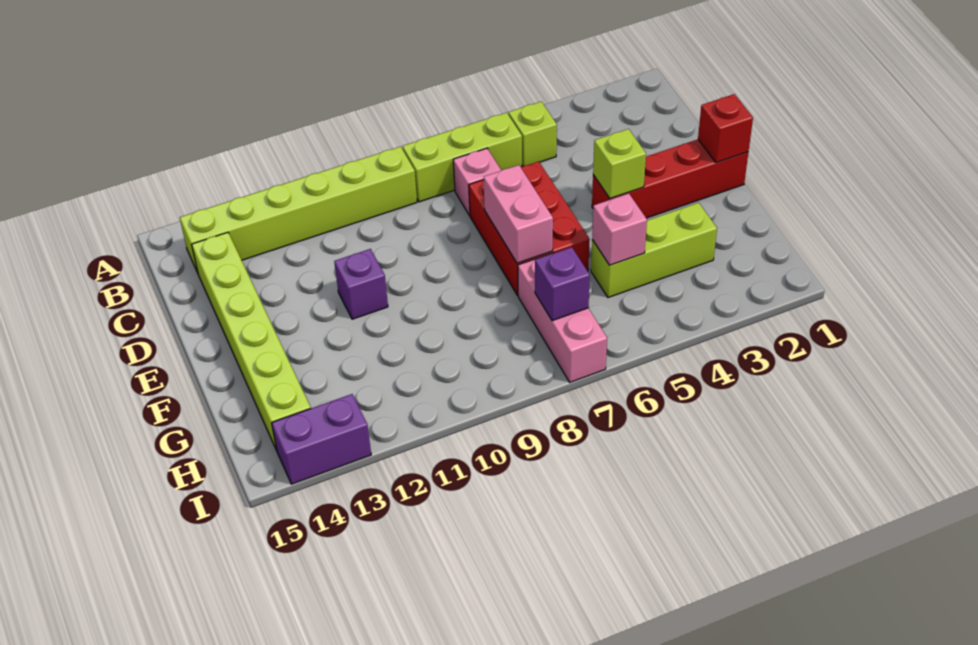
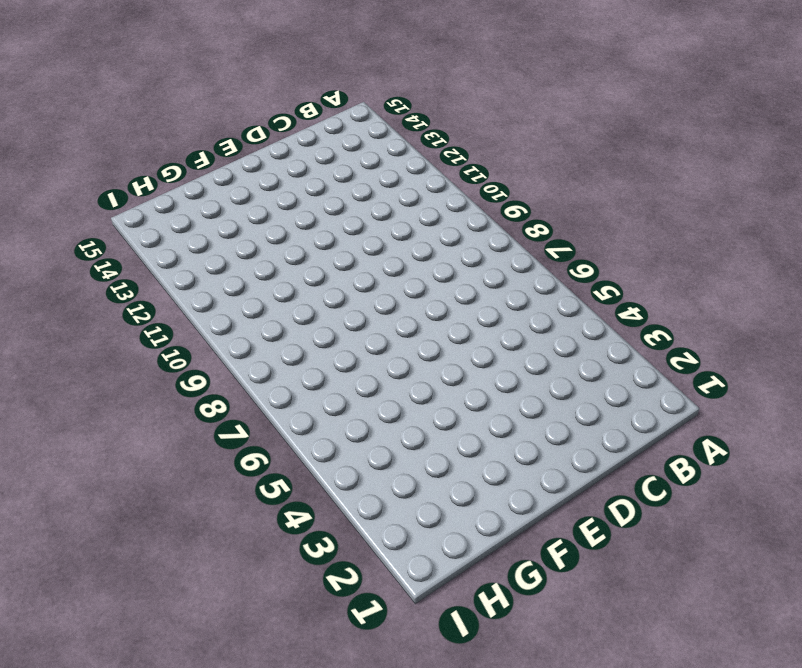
none -> lime 1x1 brick [509,102,557,166]
none -> lime 1x3 brick [403,113,522,202]
none -> lime 1x6 brick [180,147,417,273]

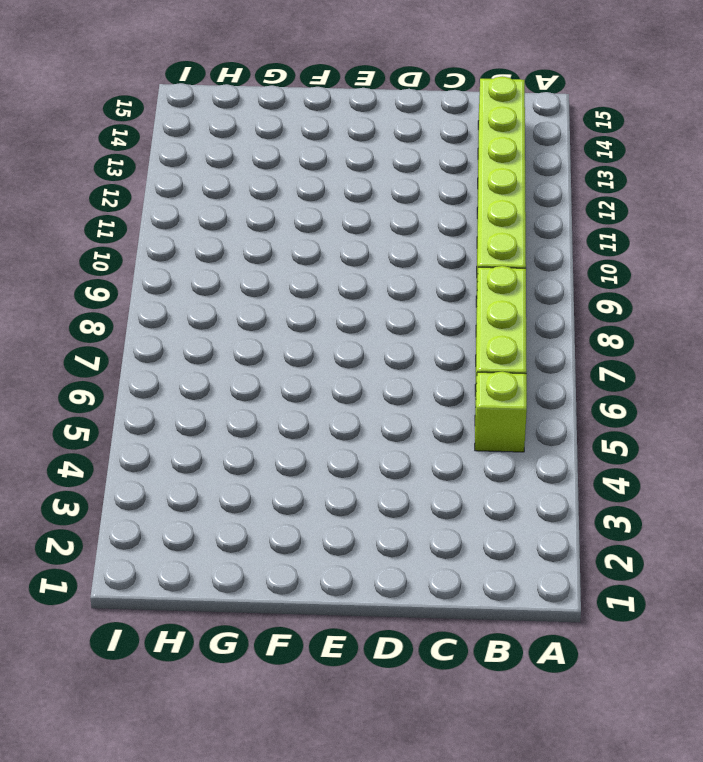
none -> pink 1x1 brick [453,148,501,216]
none -> lime 1x6 brick [192,232,311,451]
none -> red 2x3 brick [469,162,590,295]

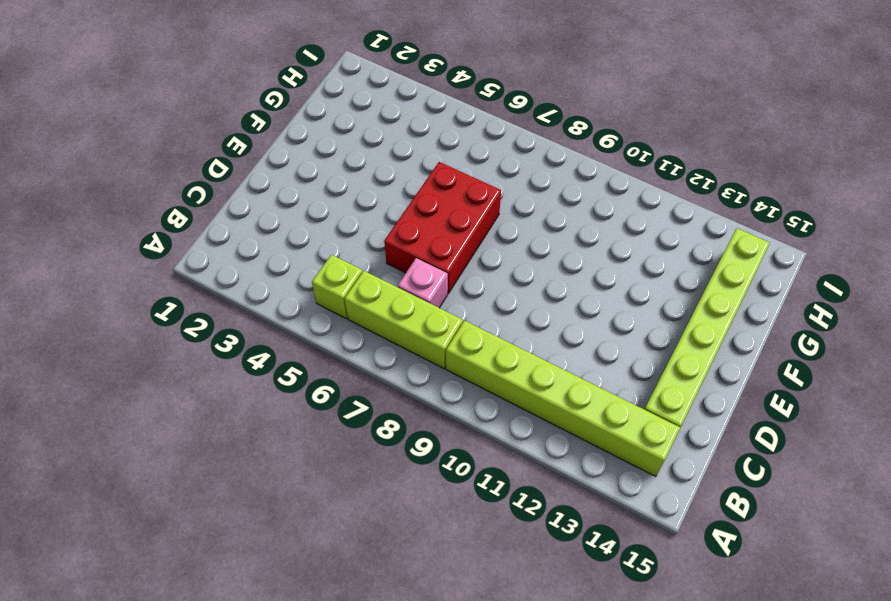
none -> red 1x4 brick [592,139,748,218]
none -> purple 1x1 brick [334,249,388,319]
none -> lime 1x3 brick [591,203,717,298]

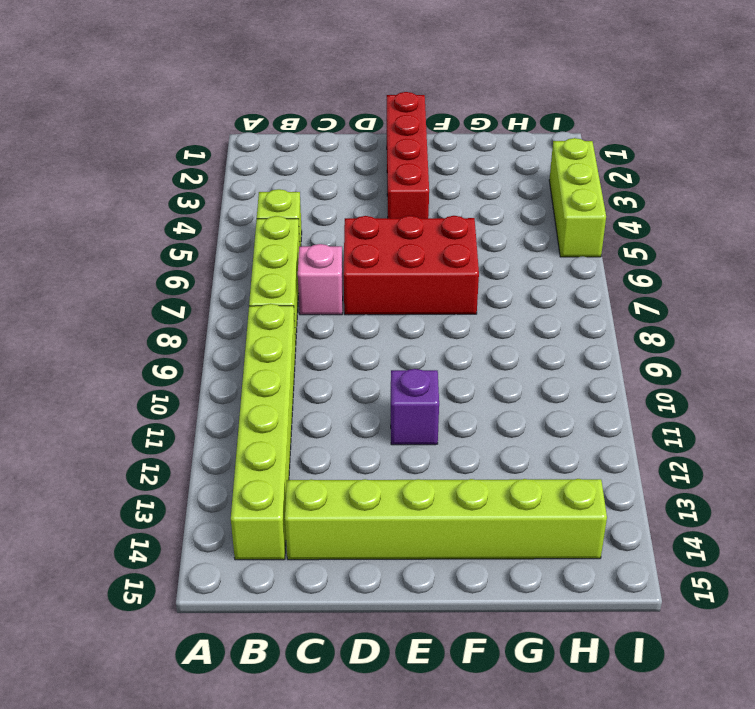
lime 1x3 brick [549,138,606,257] -> lime 1x3 brick moved to [591,203,717,298]
none -> pink 1x3 brick [518,253,607,382]
none -> purple 1x2 brick [272,394,371,484]
none -> red 1x1 brick [698,94,753,163]

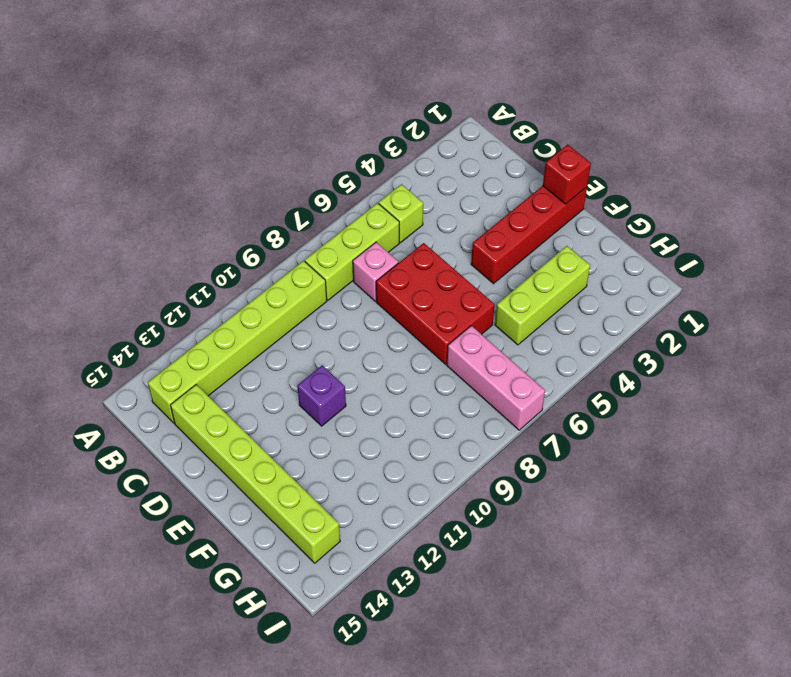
none -> purple 1x2 brick [272,394,371,484]
none -> lime 1x1 brick [593,129,646,198]
none -> pink 1x2 brick [484,165,553,263]

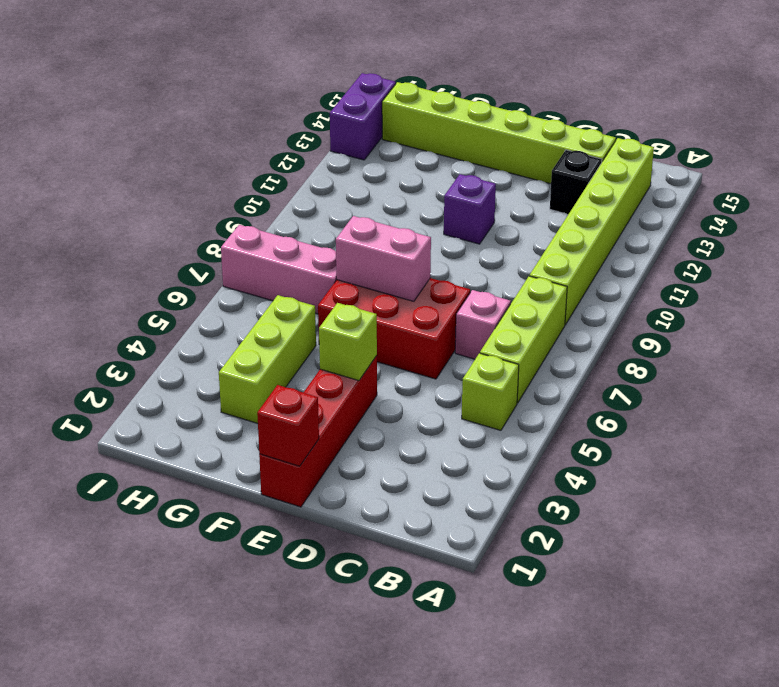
black 1x1 brick [550,150,602,214] -> none
none -> pink 1x1 brick [592,194,647,265]
none -> purple 1x1 brick [535,247,590,321]

